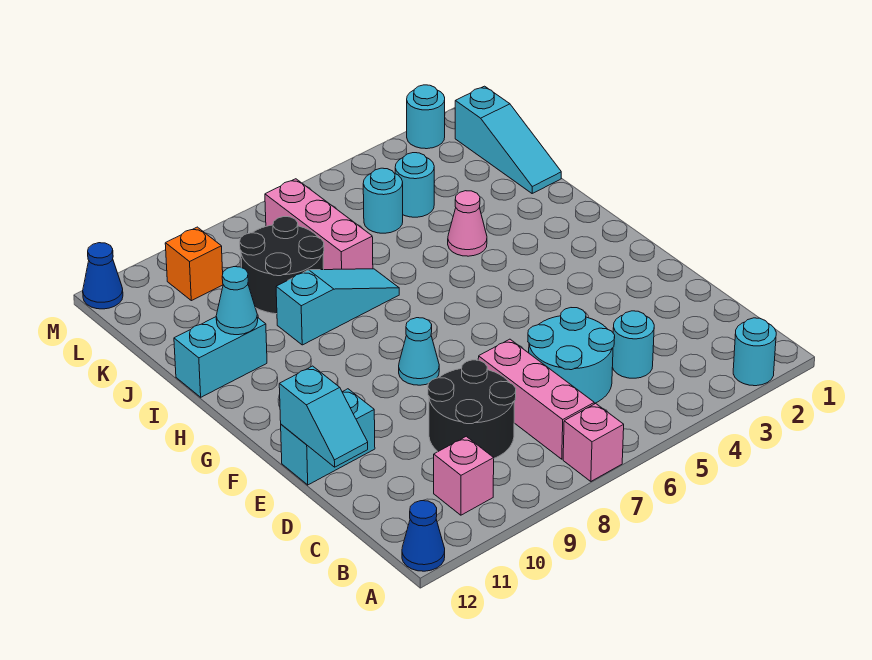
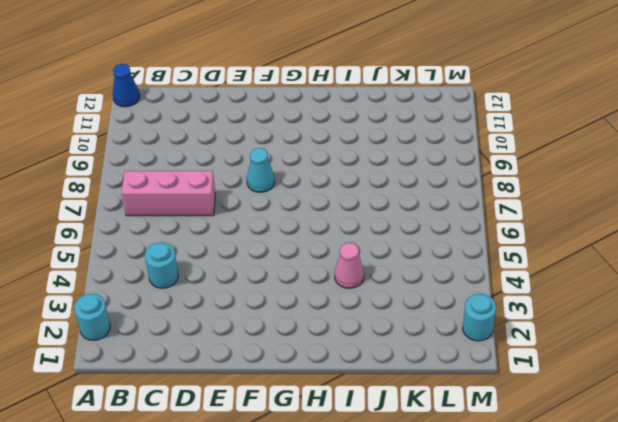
none -> pink 1x1 brick [563,404,624,481]
none -> pink 1x1 brick [434,436,494,515]
none -> cyan 2x2 round brick [528,308,615,404]

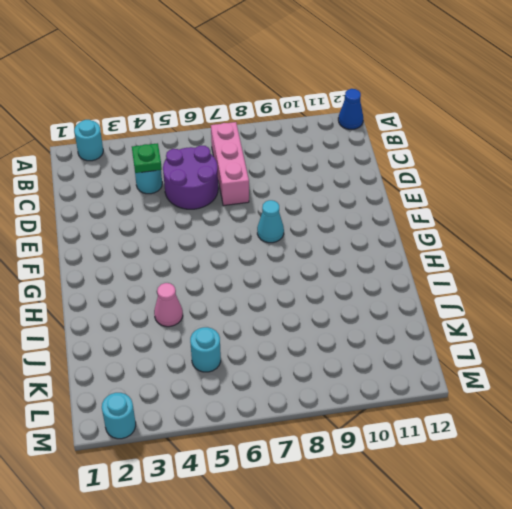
green 1x1 plate [132,143,162,173] -> none
purple 2x2 round brick [163,146,218,209] -> cyan 2x2 round brick [528,308,615,404]
none -> pink 1x1 brick [563,404,624,481]
none -> pink 1x1 brick [434,436,494,515]
none -> black 2x2 round brick [428,360,516,458]

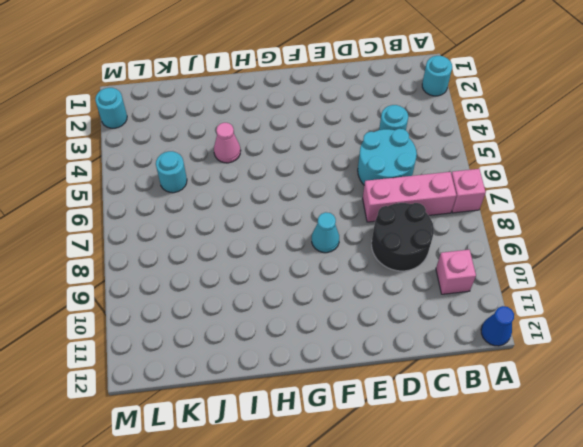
none -> cyan 1x2 brick [281,389,375,485]
none -> cyan 1x3 slope [276,269,399,345]
none -> cyan 1x2 brick [174,317,267,397]

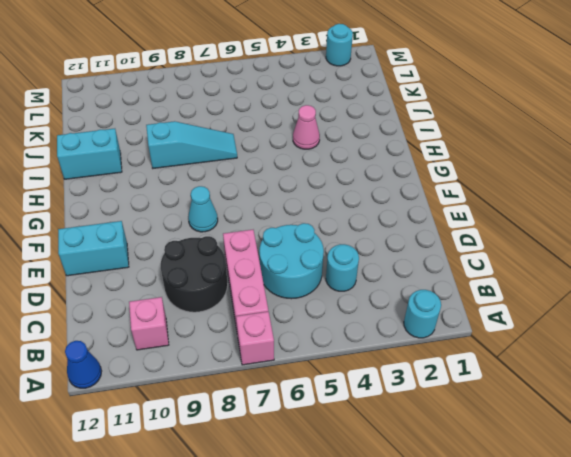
none -> cyan 1x3 slope [455,86,561,194]
none -> pink 1x3 brick [265,179,373,270]
none -> black 2x2 round brick [240,217,324,314]

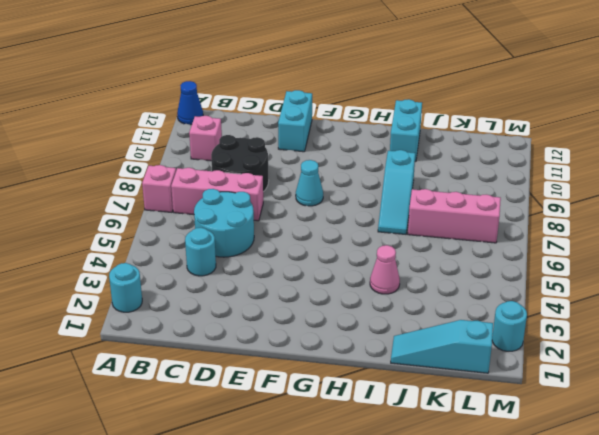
none -> black 2x2 round brick [240,217,324,314]
none -> cyan 1x1 round brick [395,153,434,217]
none -> cyan 1x1 round brick [363,168,403,233]

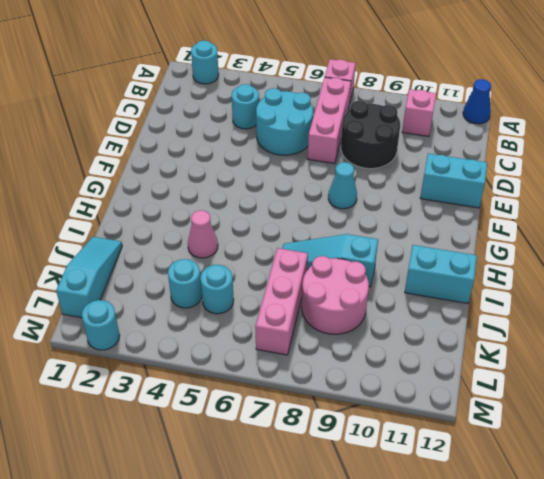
pink 2x2 round brick [302,256,369,334] -> black 2x2 round brick [240,217,324,314]
none -> orange 1x1 brick [165,227,223,301]
none -> blue 1x1 cone [83,243,123,309]
none -> cyan 1x2 slope [279,366,368,467]

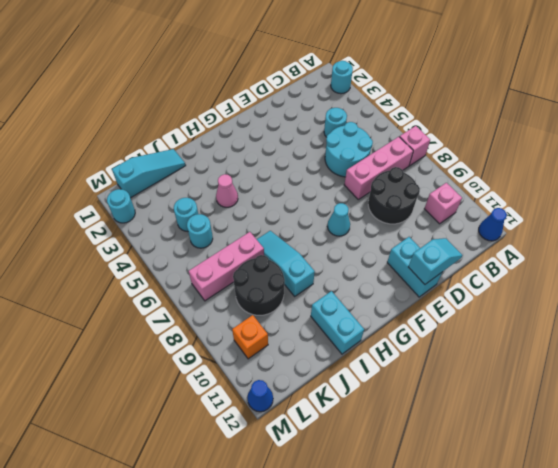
none -> cyan 1x1 cone [216,267,258,335]

